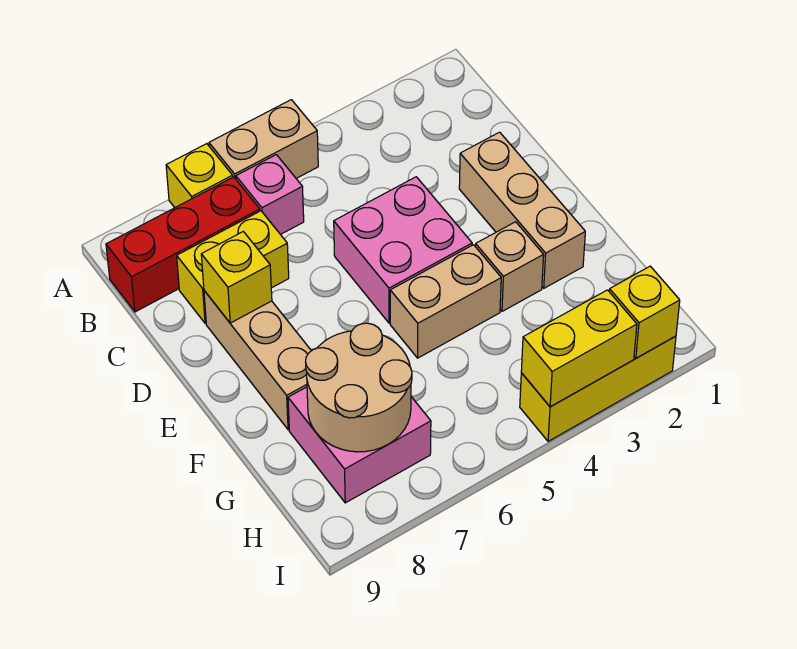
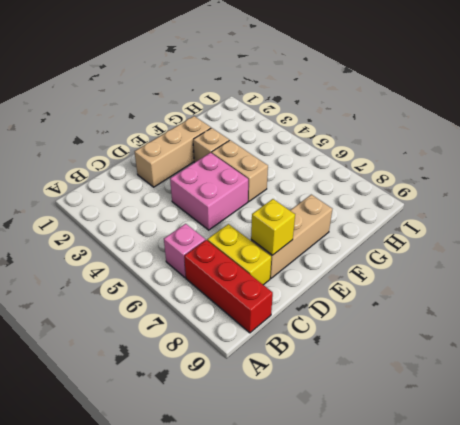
none -> tan 1x2 brick [209,100,318,179]
none -> yellow 1x1 brick [166,144,233,207]
none -> pink 2x2 brick [288,387,431,503]

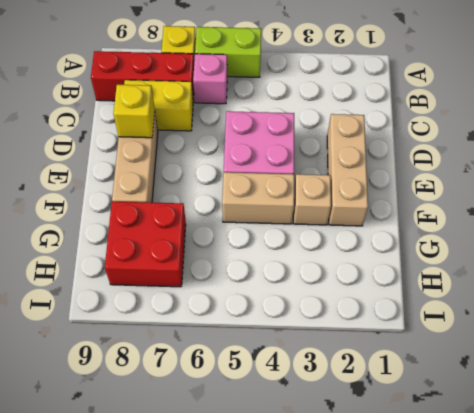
lime 1x2 brick [195,27,261,77] -> tan 1x2 brick [209,100,318,179]
red 2x2 brick [105,201,186,287] -> pink 2x2 brick [288,387,431,503]
none -> yellow 1x3 brick [520,336,676,441]
none -> tan 2x2 round brick [306,323,412,452]
none -> yellow 1x1 brick [609,266,680,358]

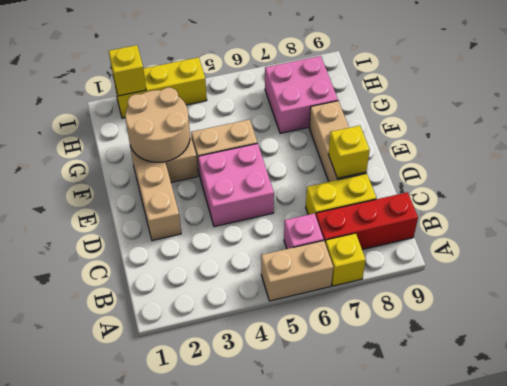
tan 2x2 round brick [125,88,190,162] -> tan 2x2 round brick moved to [306,323,412,452]
none -> yellow 1x2 brick [521,290,637,407]

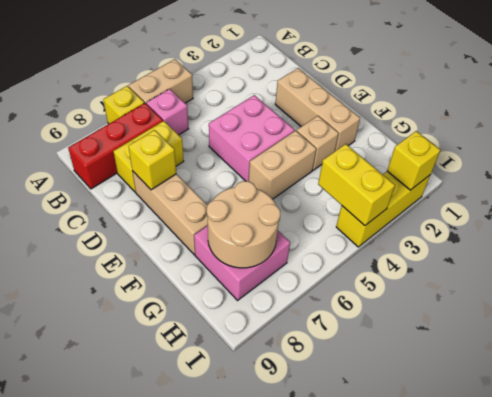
yellow 1x2 brick [318,144,395,226] -> yellow 1x2 brick turned to [521,290,637,407]

